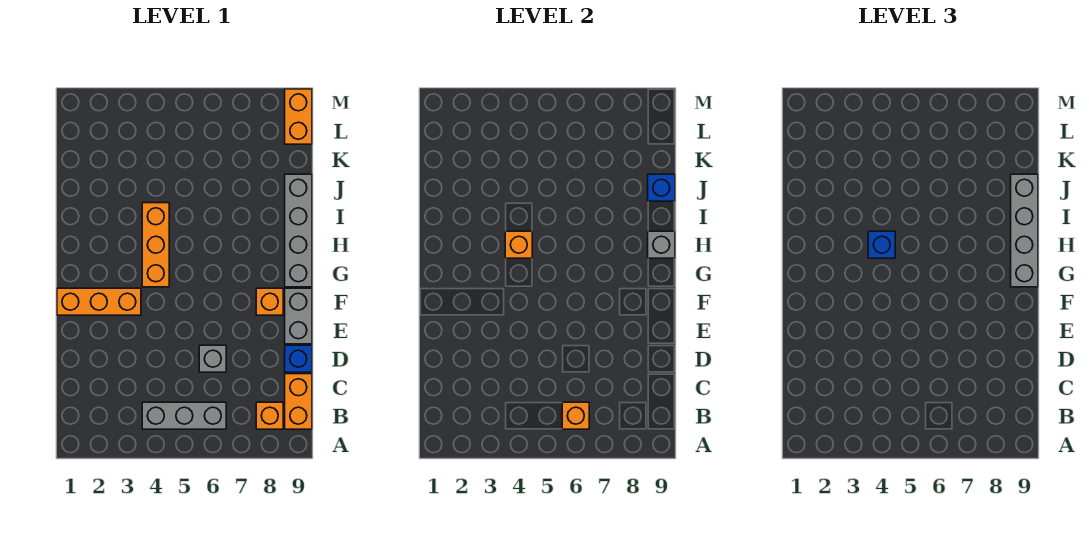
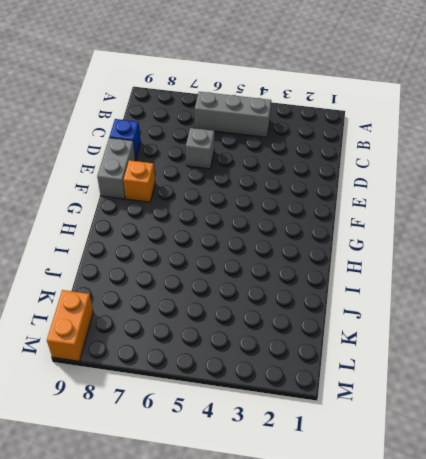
none -> orange 1x1 brick [256,402,283,429]
none -> orange 1x2 brick [285,374,312,429]
none -> orange 1x3 brick [57,288,141,315]

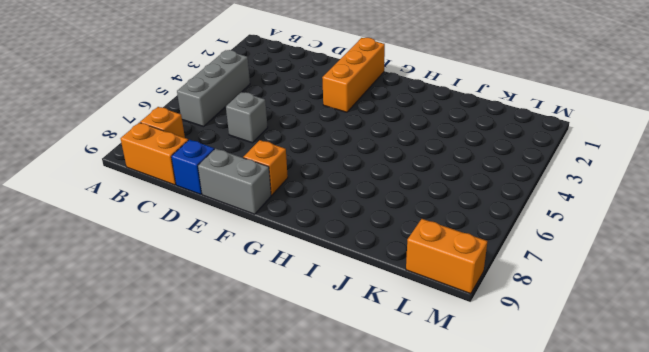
none -> orange 1x3 brick [142,203,169,287]
none -> grey 1x4 brick [285,174,312,287]
none -> orange 1x1 brick [562,402,589,429]

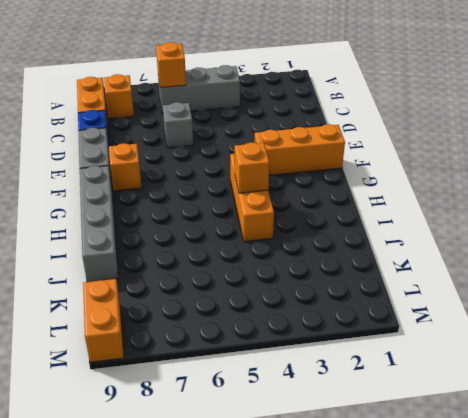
none -> grey 1x1 brick [648,231,675,258]
none -> blue 1x1 brick [648,174,675,201]
none -> grey 1x4 brick [1011,174,1038,287]

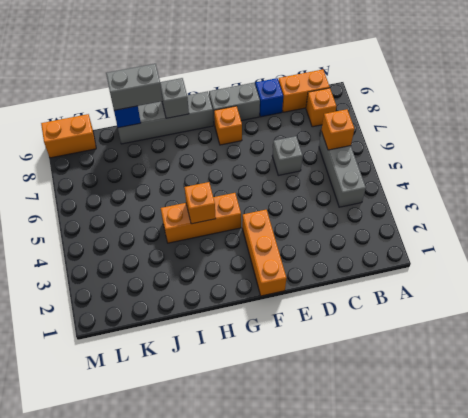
grey 1x2 brick [106,64,163,110] -> grey 1x4 brick [1011,174,1038,287]
none -> blue 1x1 brick [868,231,895,258]

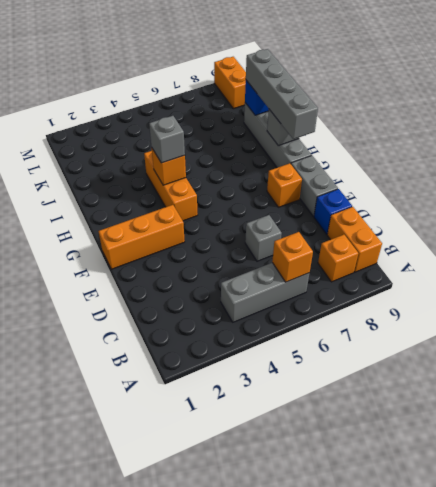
grey 1x1 brick [149,116,185,163] -> blue 1x1 brick [868,231,895,258]

